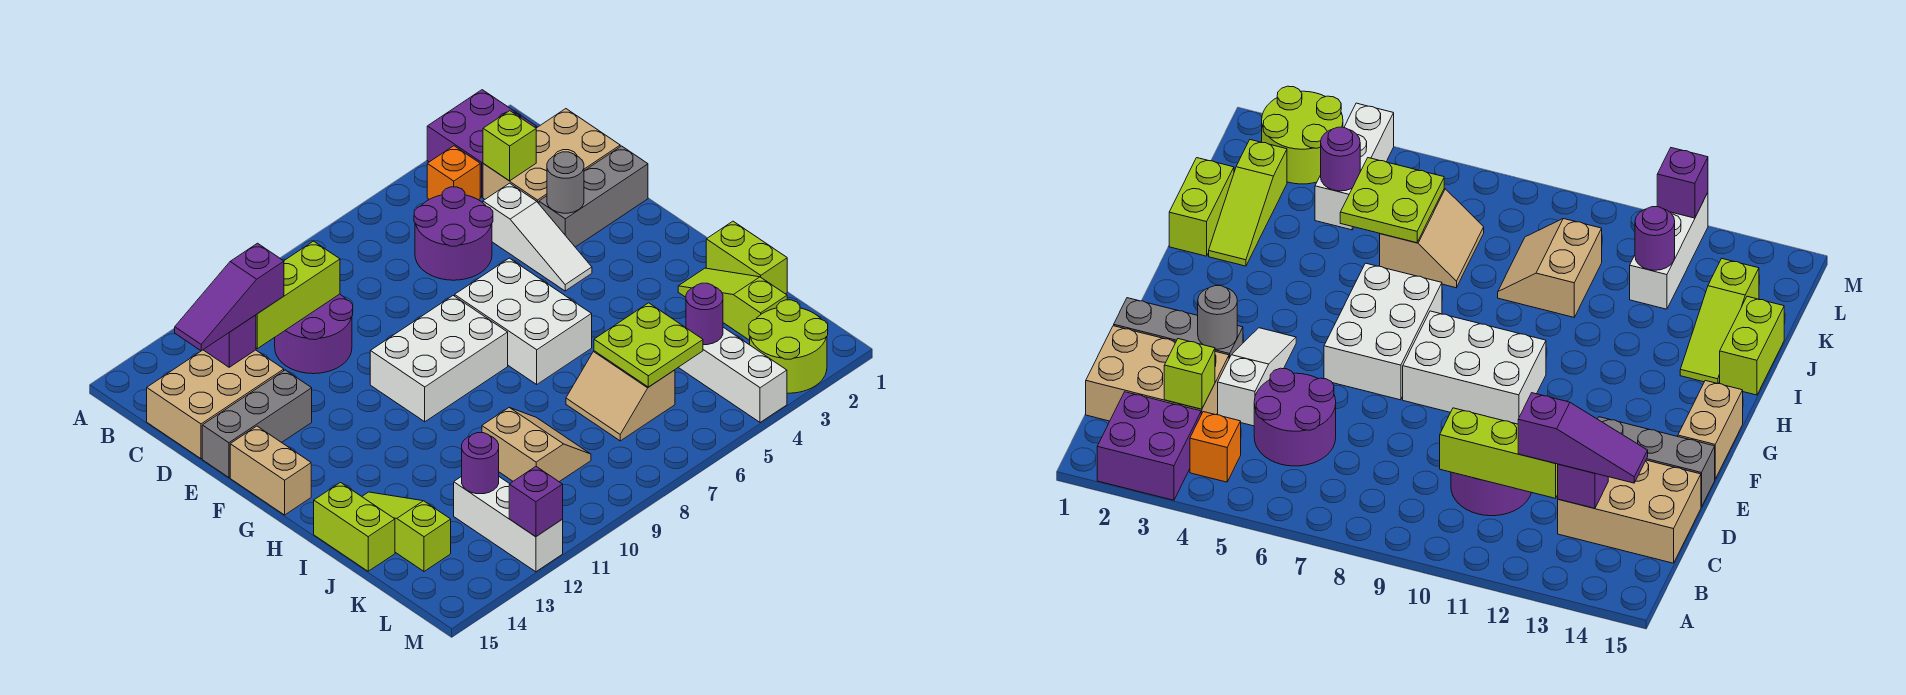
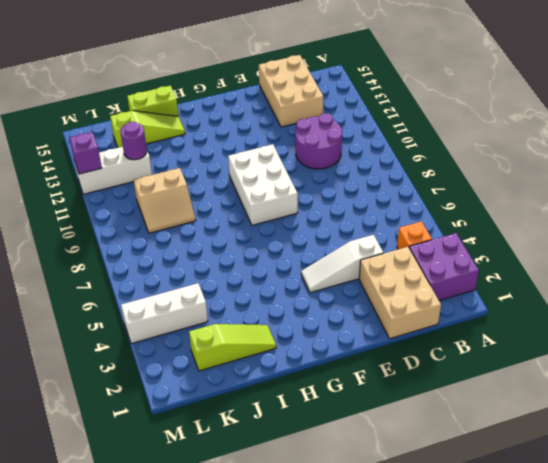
none -> purple 2x2 round brick [414,187,493,280]
none -> grey 1x3 brick [539,146,648,247]
none -> grey 1x3 brick [202,370,312,477]
none -> white 2x3 brick [455,258,592,384]

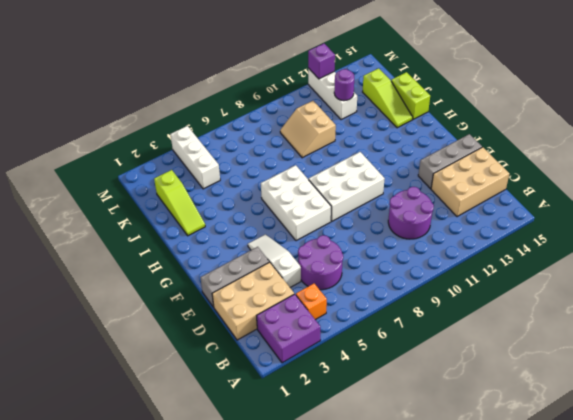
none -> tan 1x2 brick [230,426,311,515]
none -> lime 1x2 brick [706,221,787,294]
none -> tan 2x2 slope [566,351,675,441]
none -> lime 2x2 round brick [749,300,828,393]

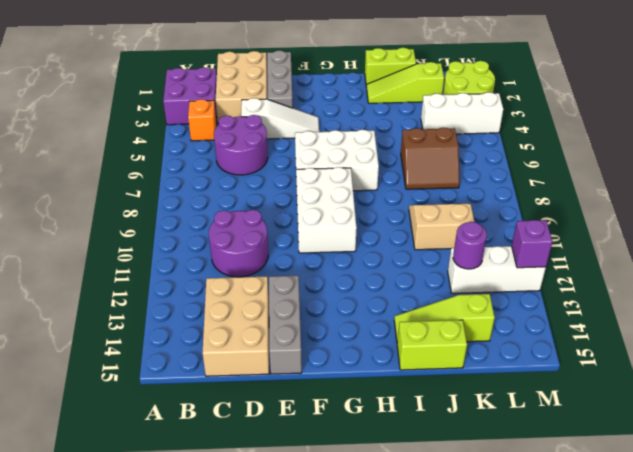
brown 2x2 slope [401,128,460,189] -> tan 2x2 slope [566,351,675,441]
none -> tan 1x2 brick [230,426,311,515]
none -> lime 1x1 brick [483,111,536,181]
none -> lime 1x3 brick [256,241,340,349]
none -> purple 1x1 brick [204,315,256,367]

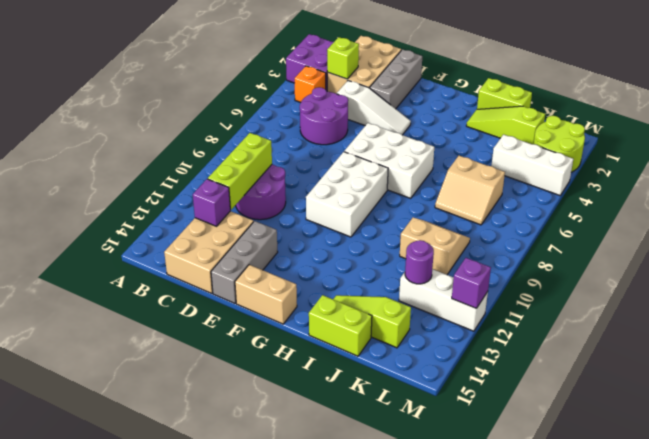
none -> grey 1x1 round brick [547,152,584,213]
none -> lime 2x2 plate [594,303,703,387]
none -> purple 1x1 round brick [686,283,723,345]
none -> purple 1x3 slope [175,243,284,351]

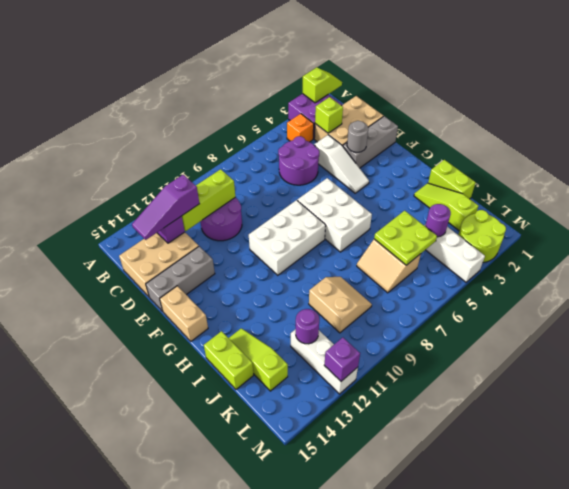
lime 1x2 slope [303,67,342,103] -> none

